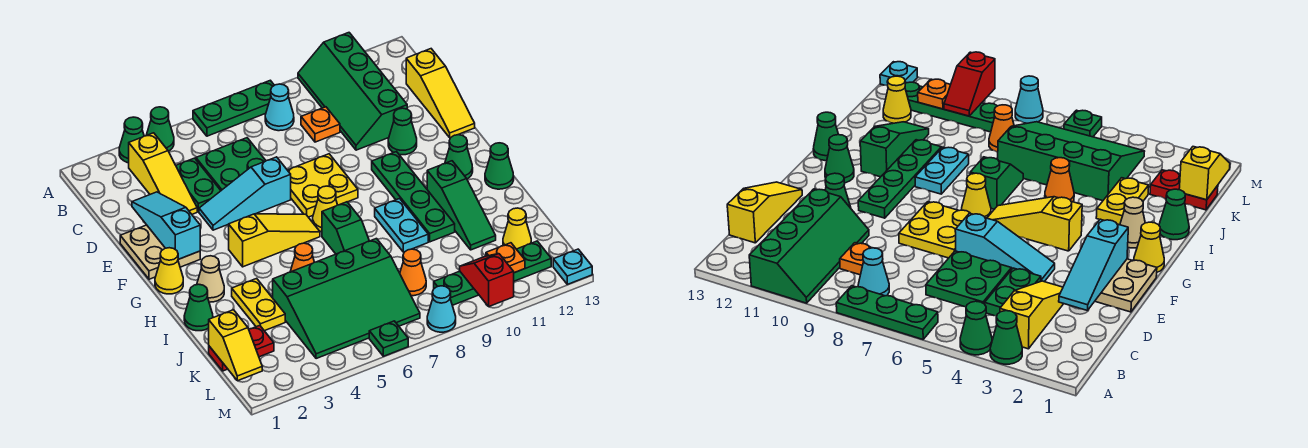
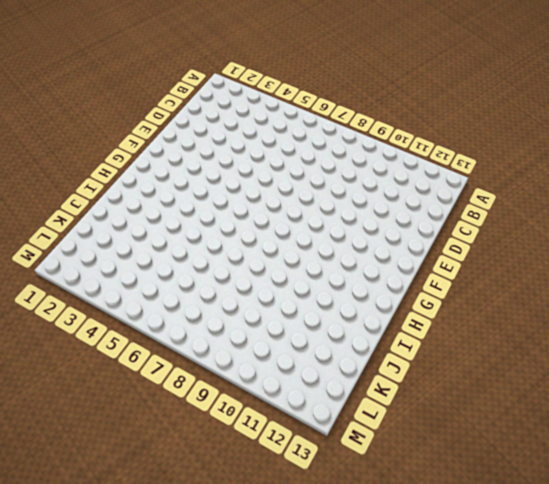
none -> green 1x1 cone [119,117,144,163]
none -> green 1x1 cone [146,107,174,151]
none -> green 1x3 plate [193,80,274,136]
none -> green 2x4 slope [298,33,407,150]

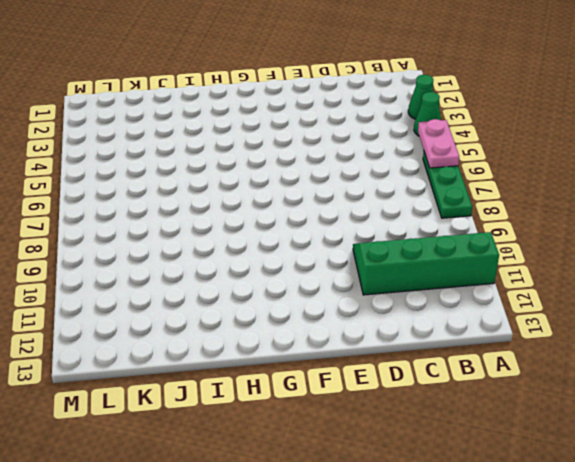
pink 1x2 plate [418,119,459,168] -> none
none -> yellow 1x3 slope [129,133,197,214]
none -> cyan 1x1 cone [265,84,294,131]
none -> green 1x2 plate [176,158,221,212]
none -> green 2x2 plate [196,138,266,190]

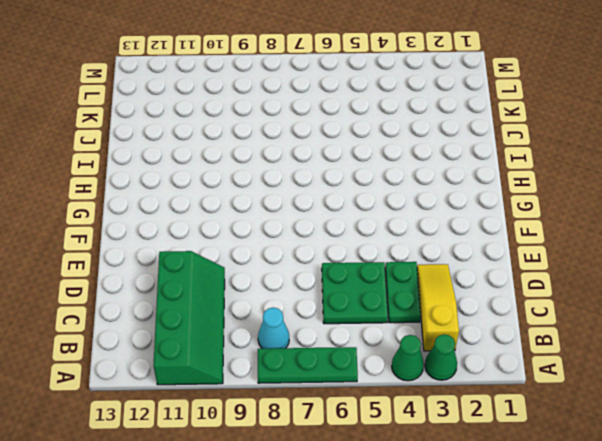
none -> orange 1x1 plate [301,107,340,142]
none -> yellow 1x3 slope [406,49,475,138]
none -> tan 2x2 plate [120,225,200,279]
none -> cyan 1x3 slope [199,157,291,230]

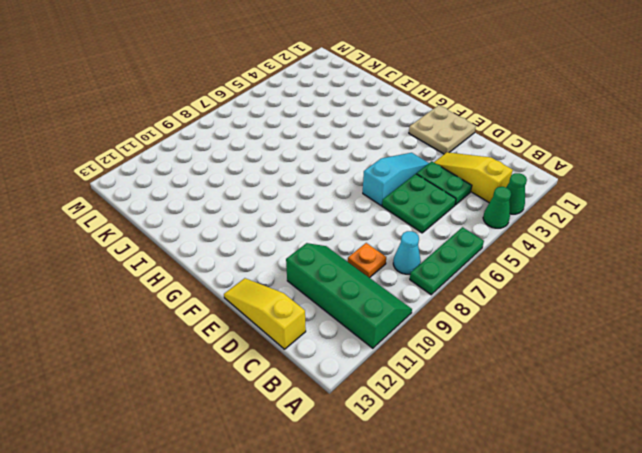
none -> yellow 2x2 plate [288,154,358,217]
none -> green 1x1 cone [388,108,417,155]
none -> green 1x4 plate [372,152,455,242]
none -> yellow 1x1 cone [155,248,183,294]

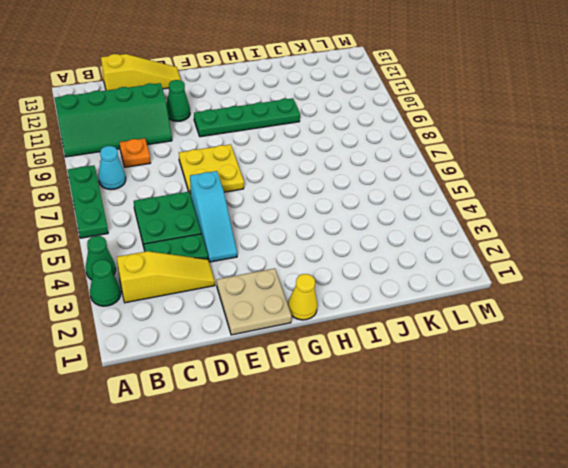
none -> yellow 1x3 slope [229,214,320,267]
none -> yellow 1x1 cone [313,186,337,232]
none -> green 1x1 cone [445,135,473,179]
none -> tan 1x1 cone [197,256,224,302]

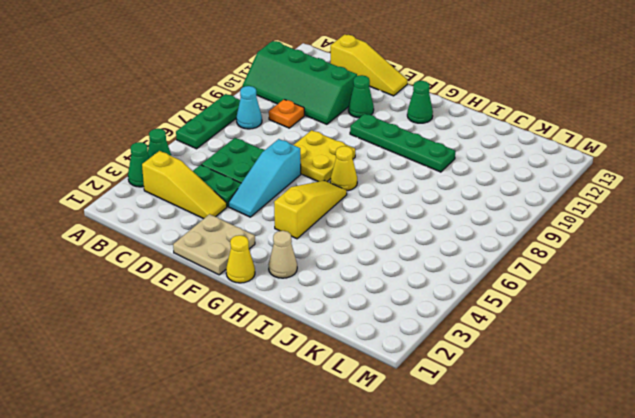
none -> green 1x2 slope [322,202,369,254]
none -> cyan 1x2 plate [375,199,428,252]
none -> green 1x3 slope [427,161,496,250]
none -> green 1x1 cone [485,143,514,189]

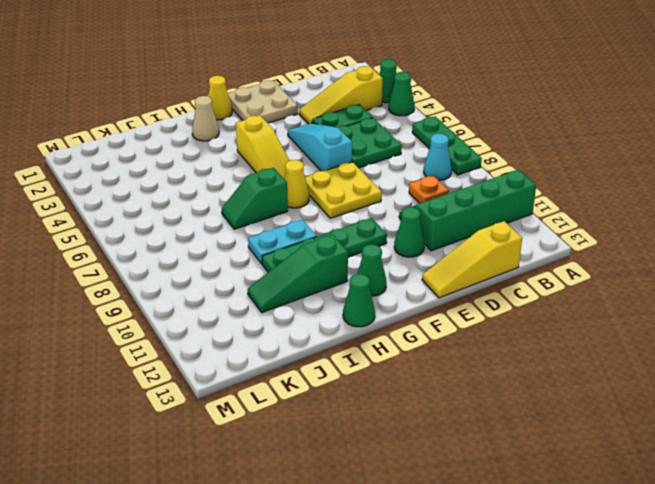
none -> green 1x1 cone [184,284,213,331]
none -> yellow 1x2 plate [232,278,285,331]
none -> orange 1x1 cone [290,243,314,272]
none -> green 3x4 slope [273,239,420,359]

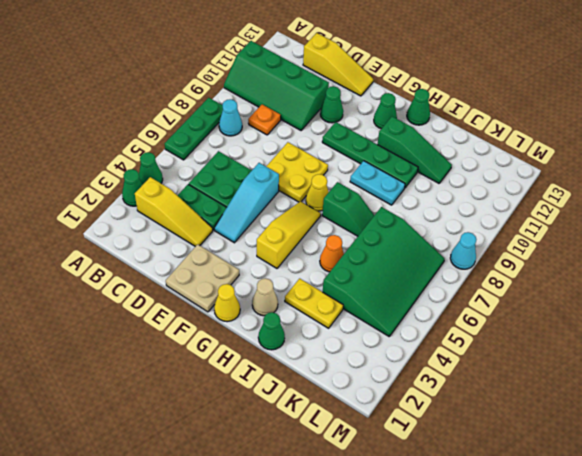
none -> red 1x2 plate [209,325,274,371]
none -> orange 1x1 cone [400,249,426,296]
none -> yellow 1x1 cone [503,208,531,249]
none -> green 1x4 plate [434,241,551,305]

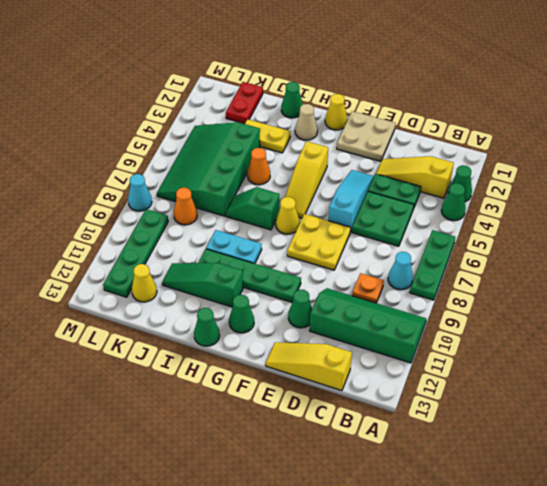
none -> green 1x1 plate [369,321,408,356]
none -> cyan 1x1 plate [553,249,592,284]
none -> cyan 1x3 slope [132,192,200,259]
none -> yellow 1x2 slope [209,310,262,381]

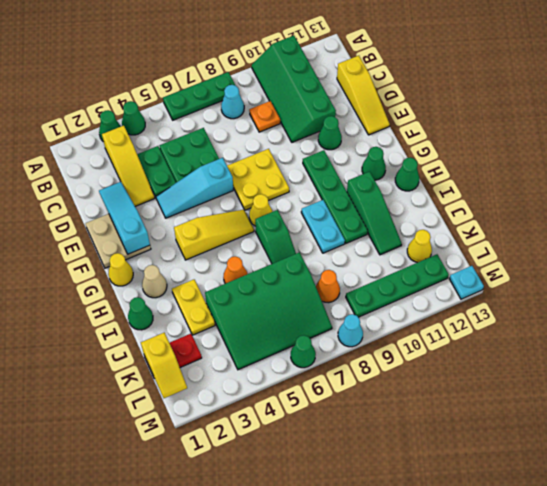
green 1x1 cone [291,335,316,368] -> green 1x1 plate [369,321,408,356]
none -> red 1x2 slope [460,254,514,306]
none -> orange 1x1 plate [486,243,525,273]

